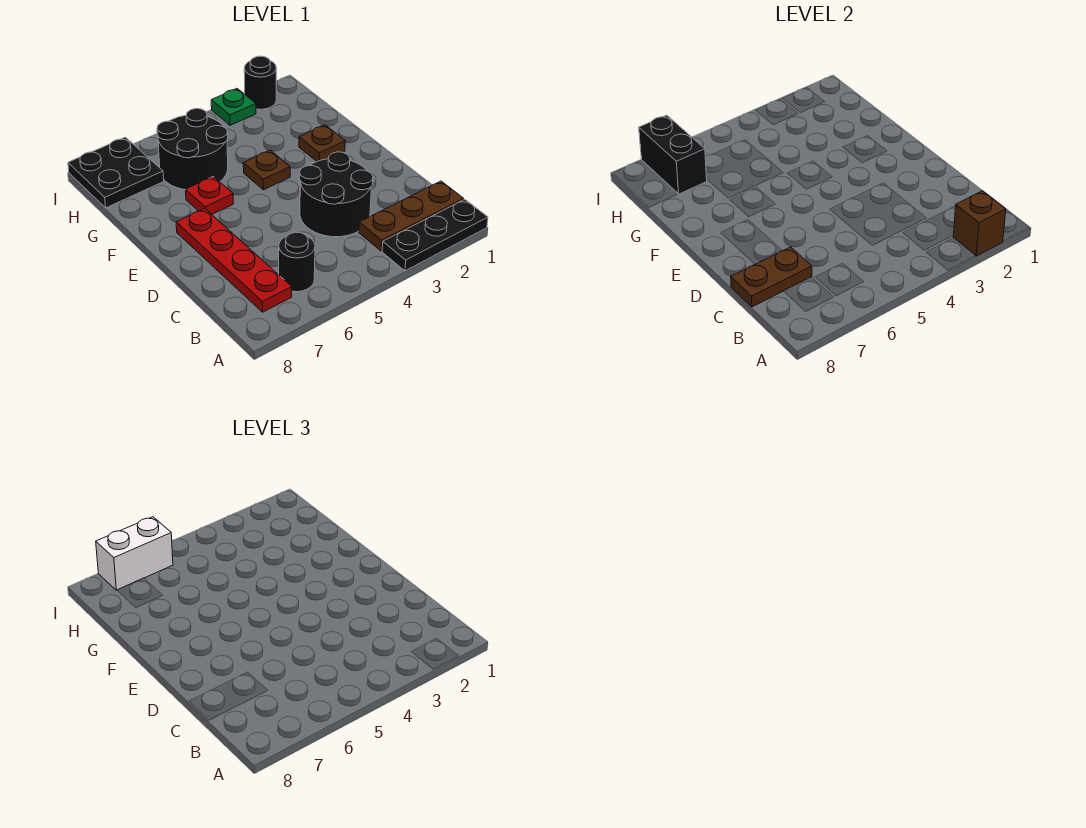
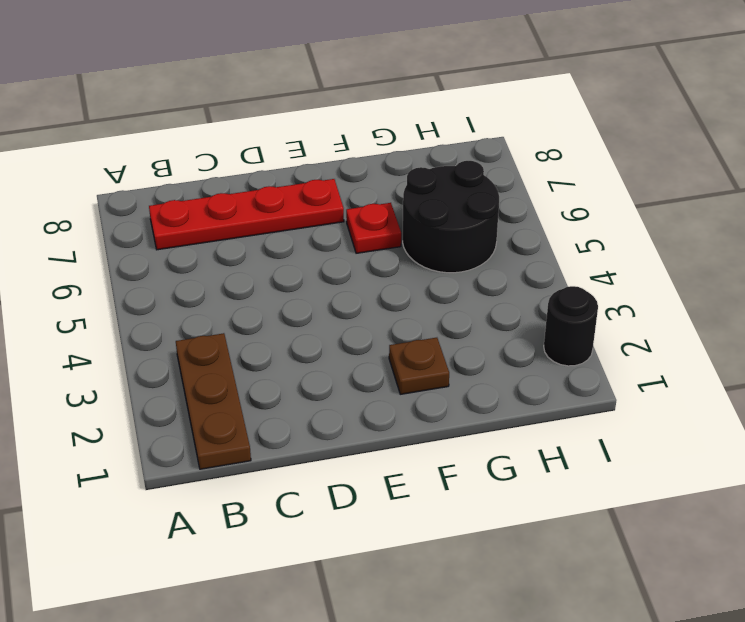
none -> black 1x3 plate [382,199,488,271]
none -> black 1x1 round brick [279,232,315,292]
none -> black 2x2 round brick [300,152,373,237]

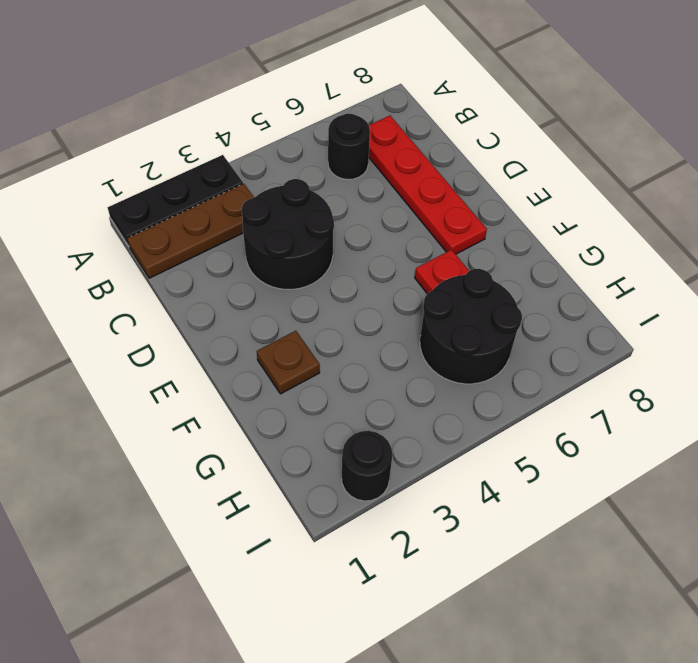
none -> brown 1x1 plate [243,150,290,190]
none -> black 2x2 plate [68,137,164,208]
none -> green 1x1 plate [211,89,256,125]

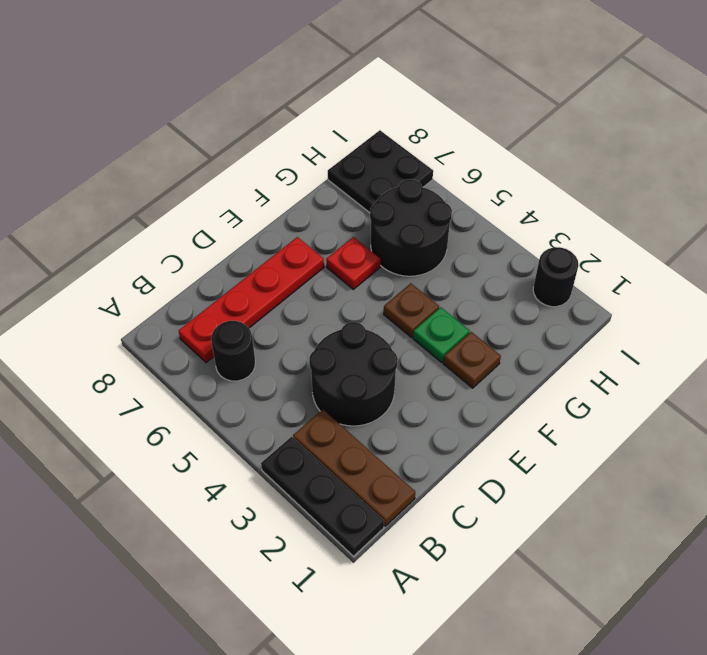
green 1x1 plate [413,307,470,363] -> green 1x1 plate moved to [211,89,256,125]
none -> brown 1x1 brick [953,191,1006,256]
none -> brown 1x2 plate [731,247,812,307]
none -> black 1x2 brick [639,115,707,194]

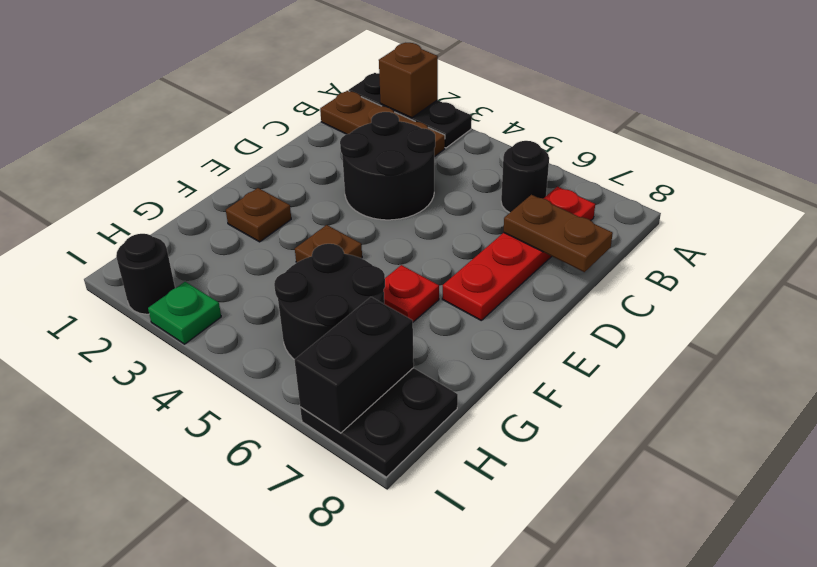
none -> white 1x2 brick [96,517,173,590]

